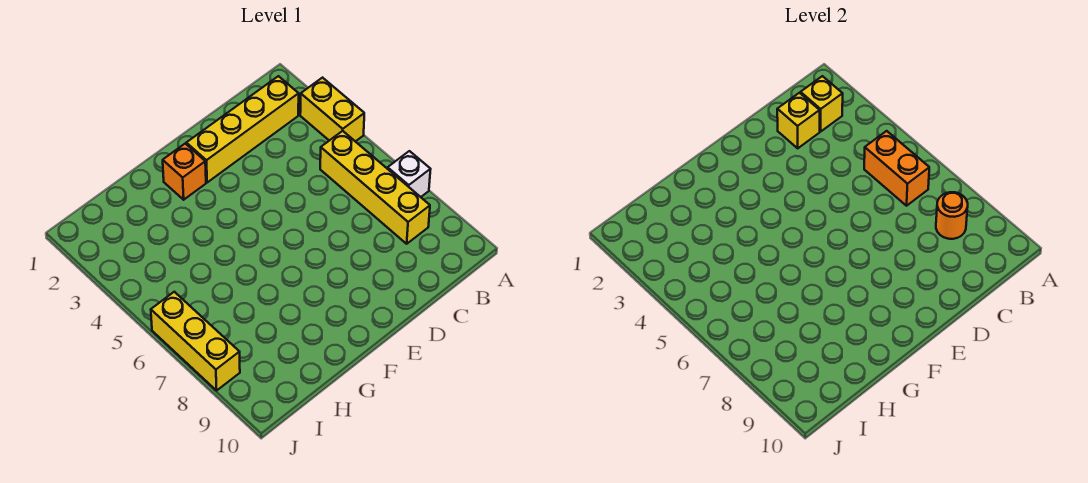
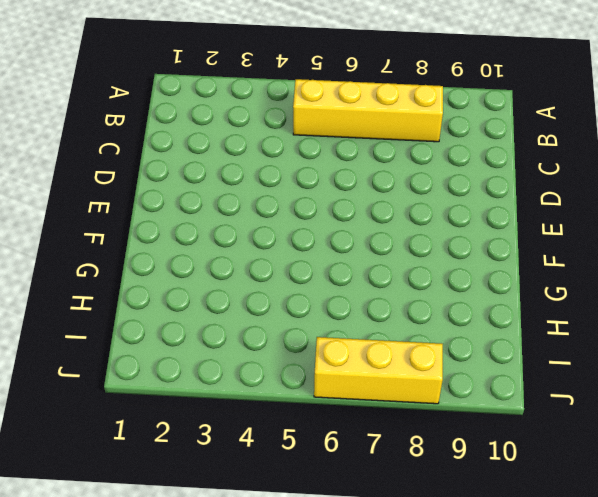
none -> yellow 1x2 brick [300,78,364,142]
none -> white 1x1 brick [388,151,431,197]

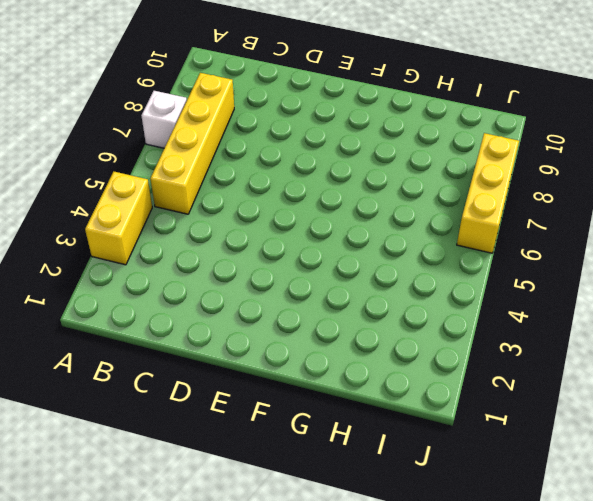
none -> yellow 1x4 brick [186,76,299,182]
none -> orange 1x1 brick [163,144,206,200]

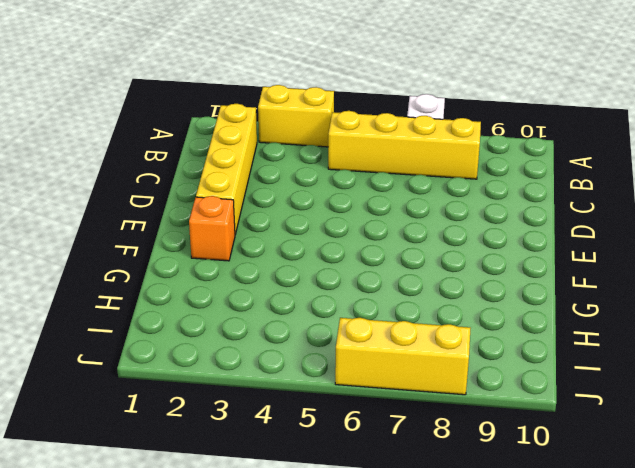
none -> yellow 1x1 brick [801,76,843,131]
none -> orange 1x2 brick [864,131,929,206]

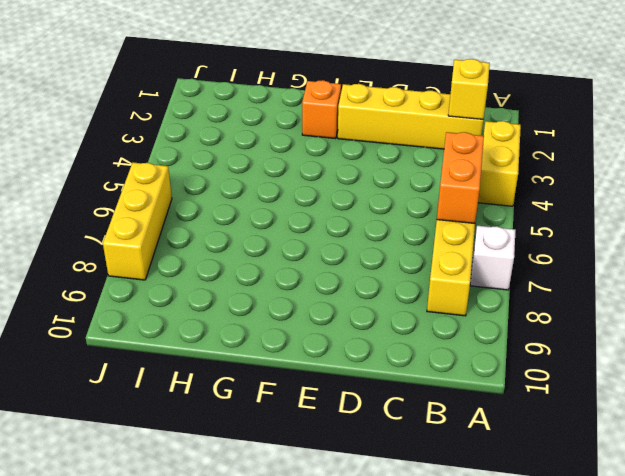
none -> orange 1x1 round brick [936,192,968,239]
none -> yellow 1x1 brick [777,93,820,148]

